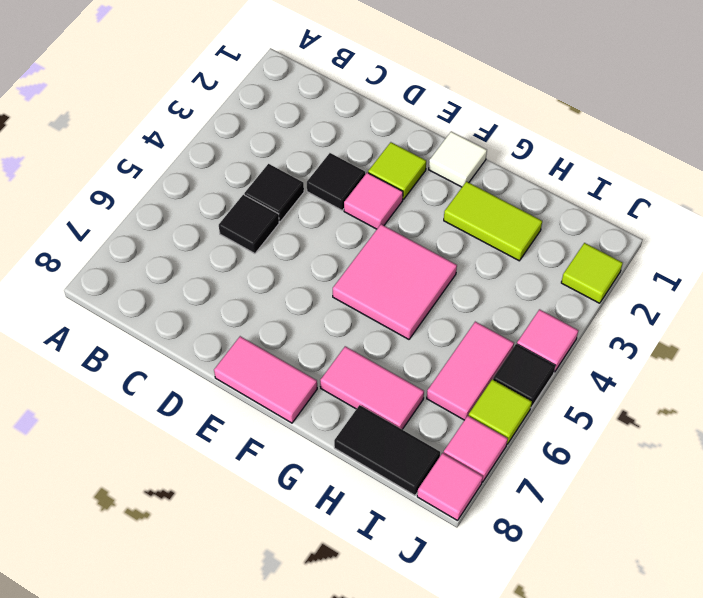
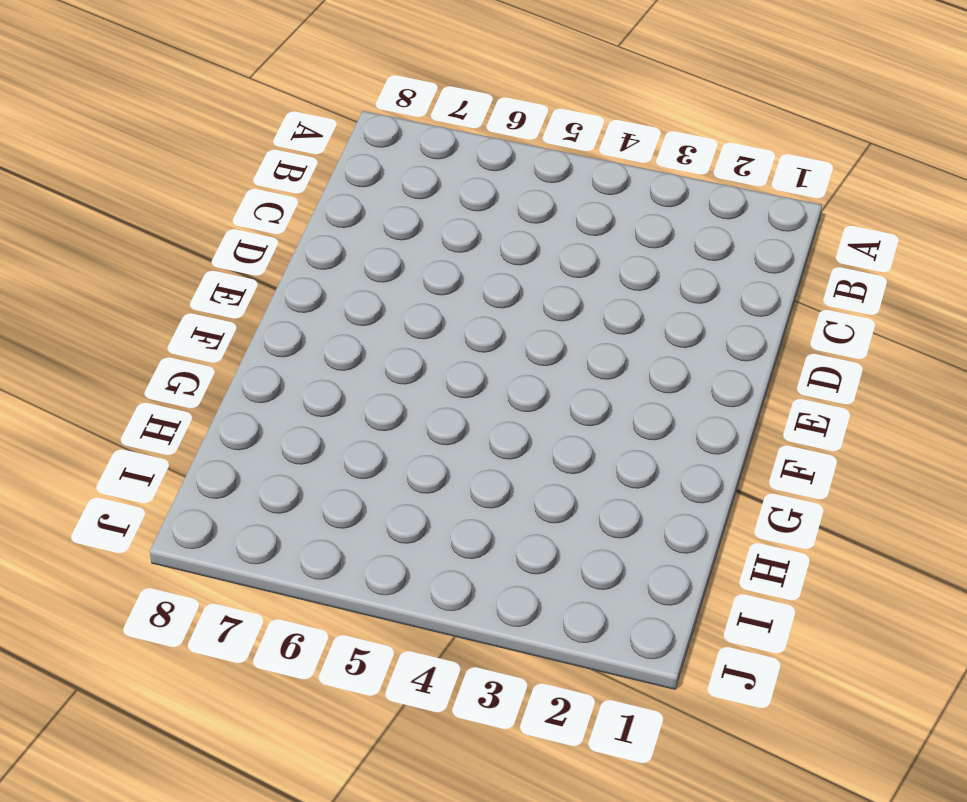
none -> black 1x1 tile [244,164,304,221]
none -> black 1x1 tile [219,195,279,254]
none -> black 1x1 tile [307,153,365,210]

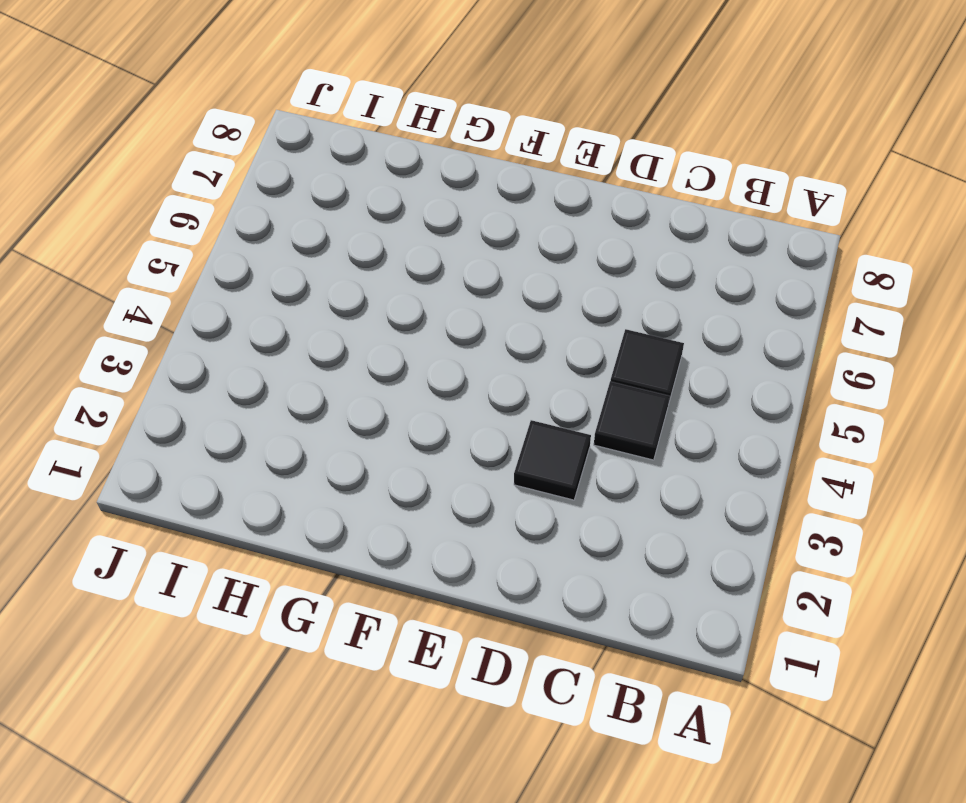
none -> lime 1x1 tile [368,142,426,199]
none -> pink 1x1 tile [344,173,403,229]
none -> pink 1x2 tile [214,336,317,423]

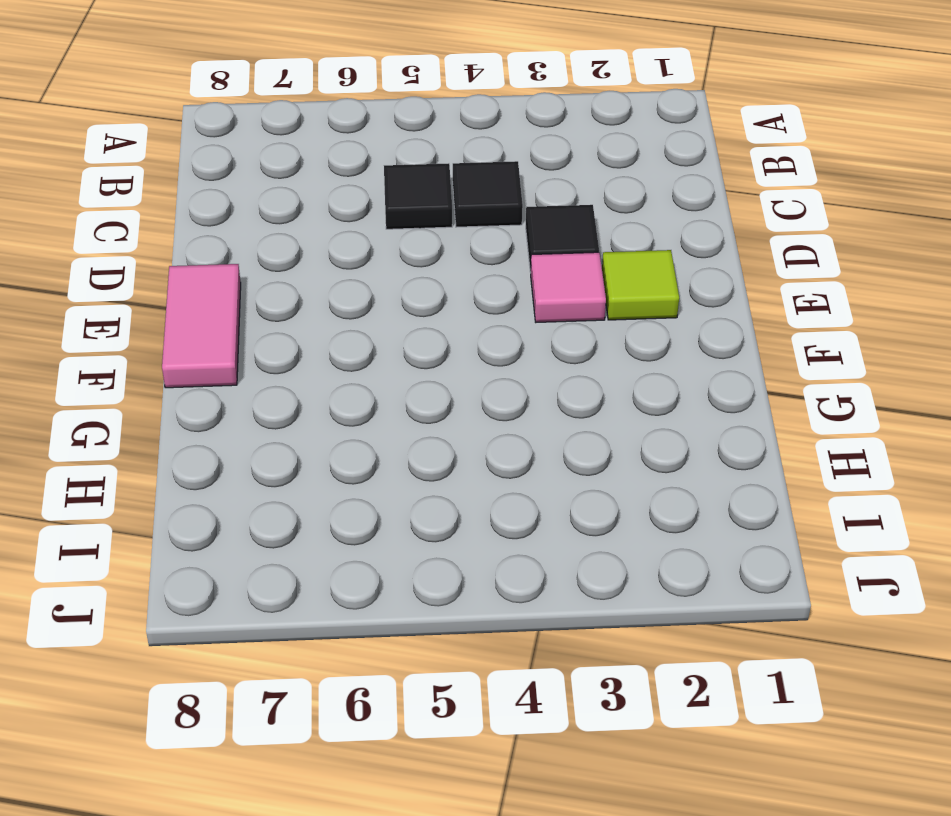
none -> white 1x1 tile [429,131,487,187]
none -> pink 2x2 tile [333,224,457,339]
none -> lime 1x2 tile [444,182,542,261]

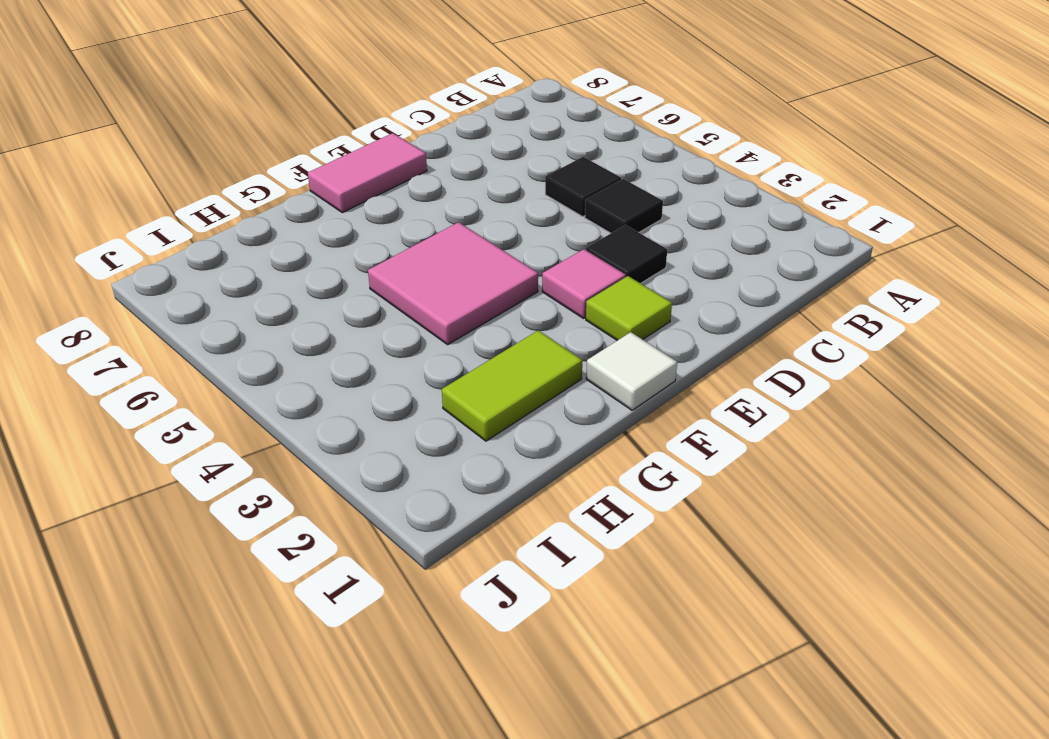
none -> pink 1x2 tile [320,346,424,429]
none -> black 1x2 tile [334,405,440,495]
none -> pink 1x2 tile [427,322,514,420]

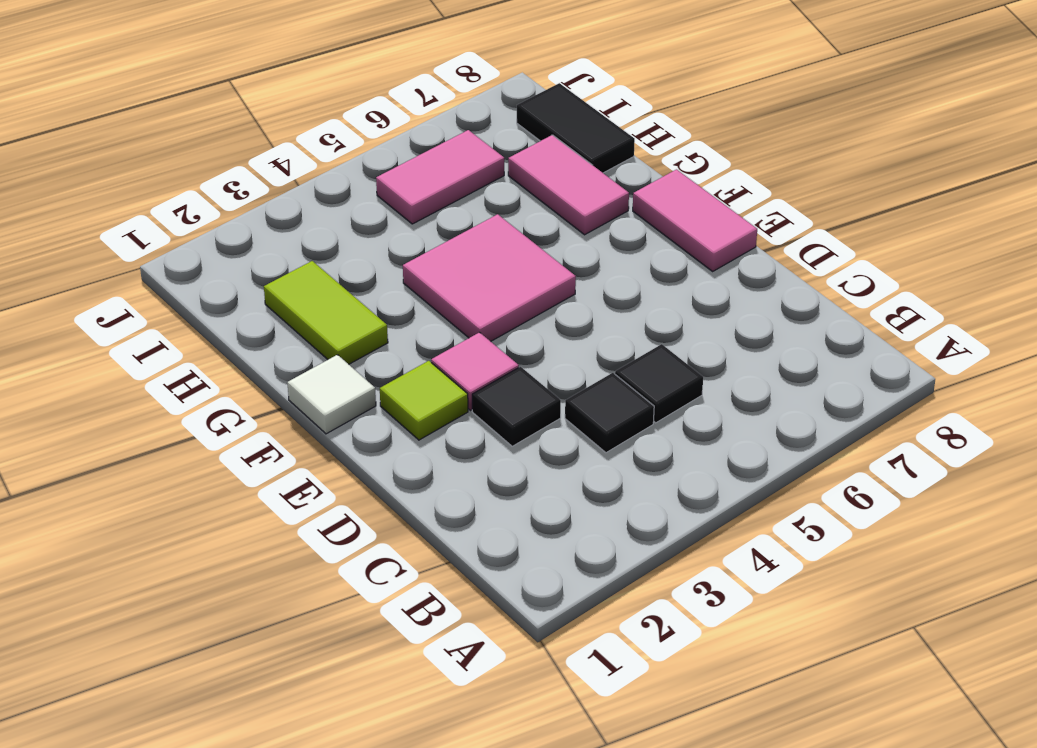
none -> lime 1x1 tile [561,243,623,303]
none -> pink 1x1 tile [517,309,578,372]
none -> black 1x1 tile [493,344,556,408]

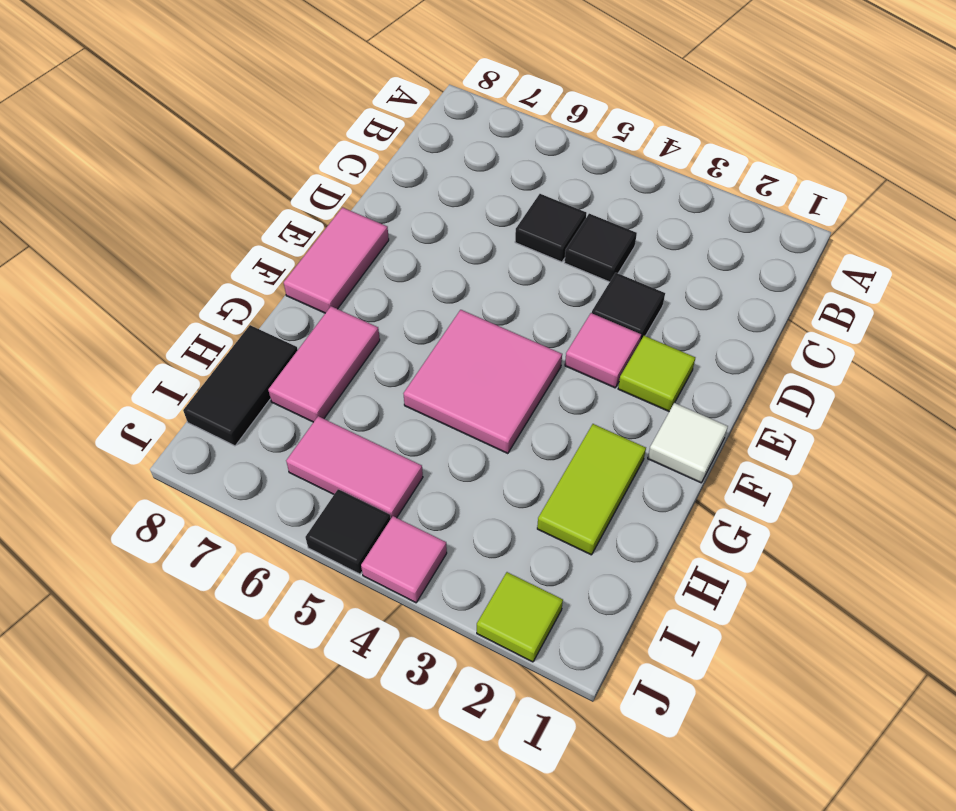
none -> lime 1x1 tile [469,379,532,444]
none -> pink 1x1 tile [444,416,508,482]
none -> pink 1x1 tile [417,453,483,521]

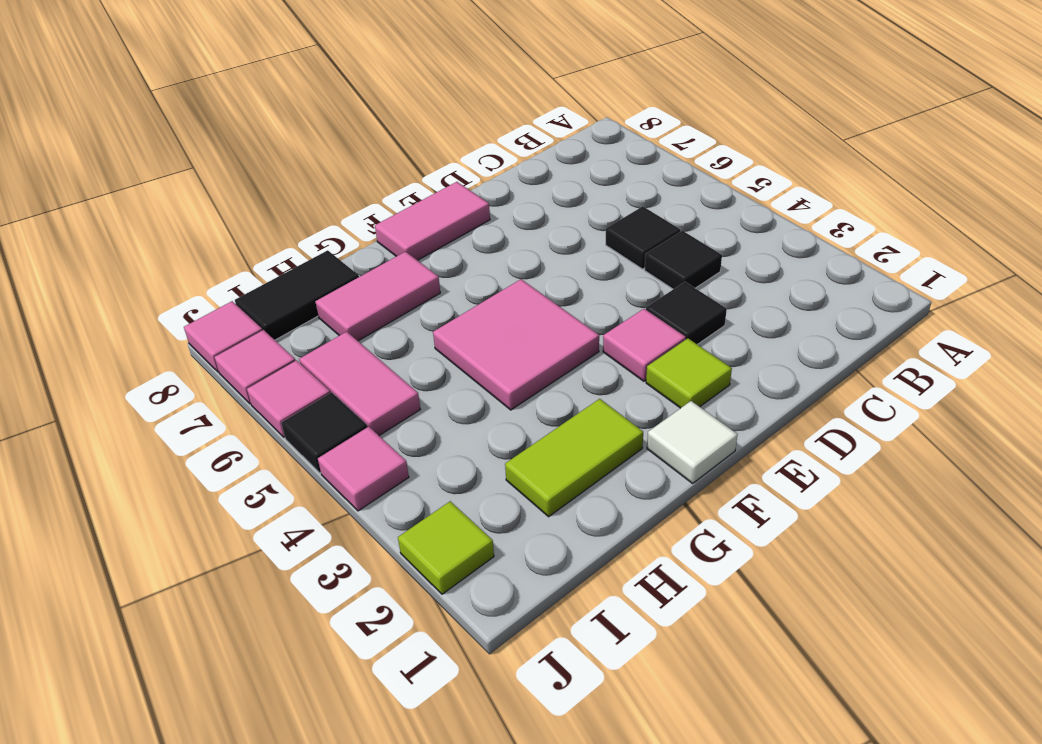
pink 1x1 tile [247,360,330,437] -> lime 1x1 tile [469,379,532,444]

